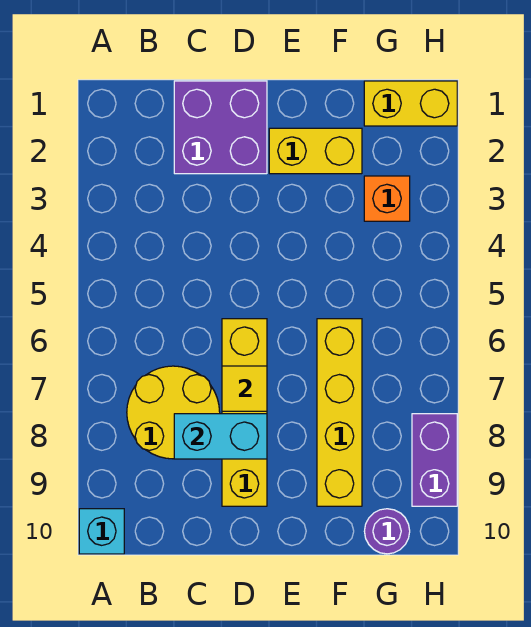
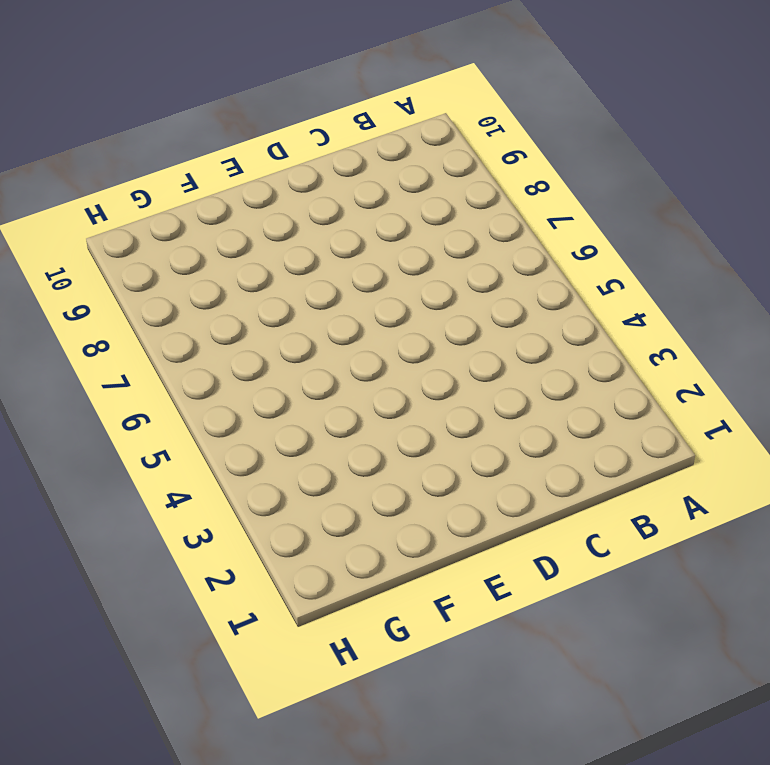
none -> cyan 1x1 brick [79,509,124,554]
none -> yellow 2x2 round brick [127,366,220,459]
none -> purple 2x2 brick [174,81,267,174]

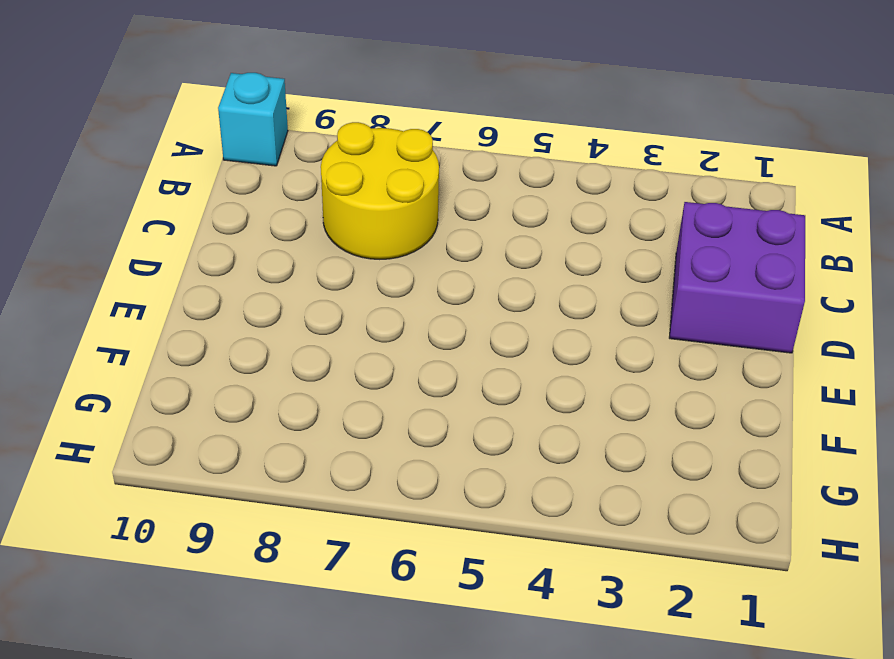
none -> yellow 1x4 brick [222,319,267,506]
none -> yellow 1x2 brick [269,128,362,174]
none -> yellow 1x4 brick [317,319,362,506]

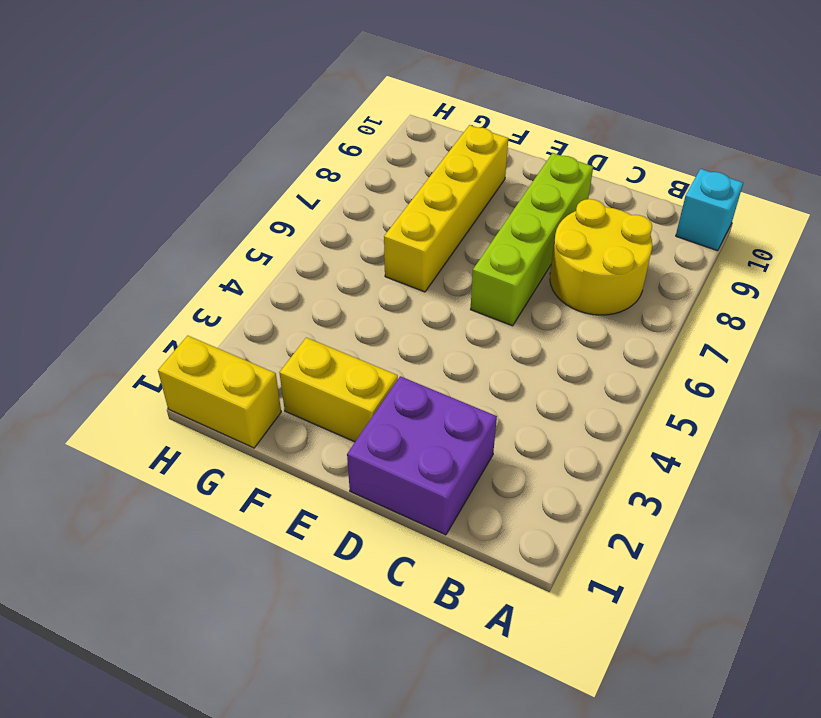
lime 1x4 brick [471,153,593,326] -> yellow 1x4 brick [222,319,267,506]
none -> orange 1x1 brick [364,176,410,221]
none -> purple 1x1 round brick [364,509,410,554]
none -> purple 1x2 brick [412,414,457,506]

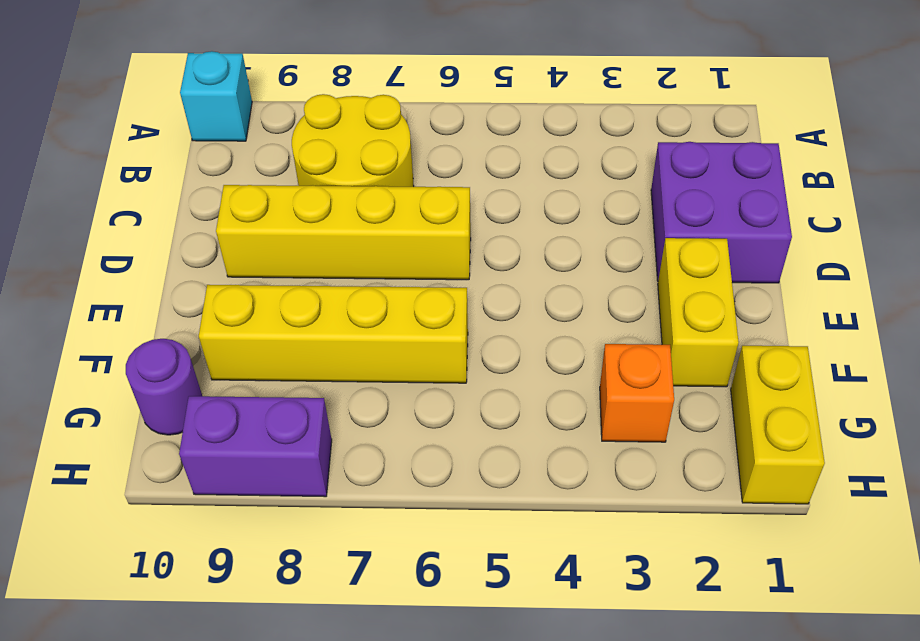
none -> cyan 1x2 brick [174,414,267,459]
none -> yellow 1x1 tile [222,366,267,411]

